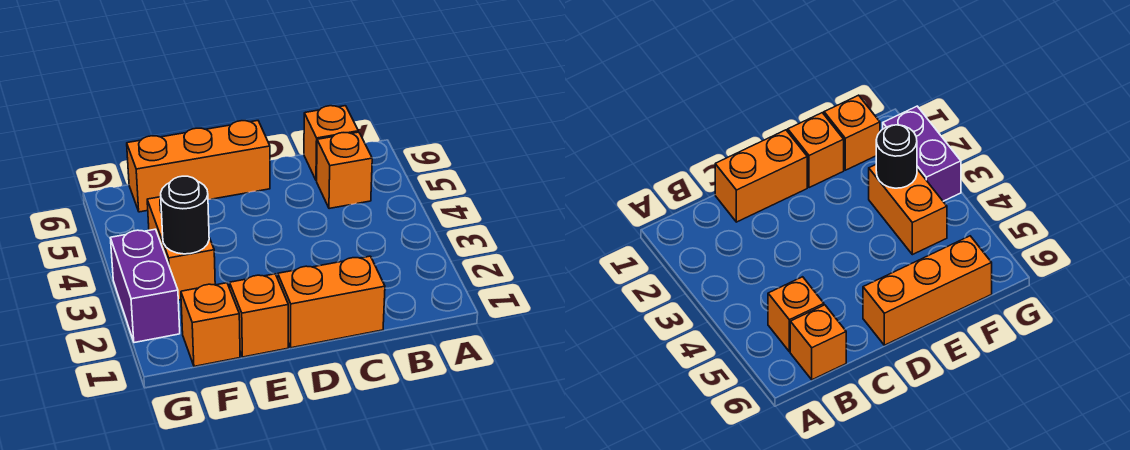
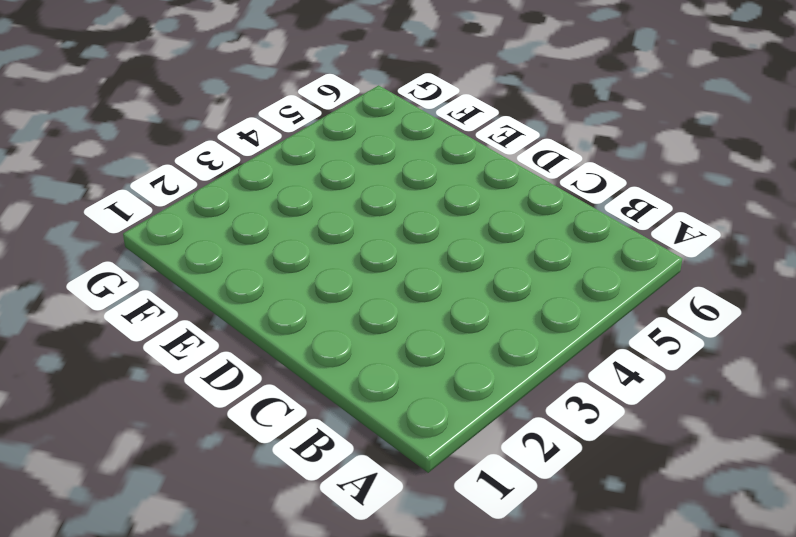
none -> orange 1x1 brick [317,132,372,209]
none -> orange 1x1 brick [304,106,358,181]

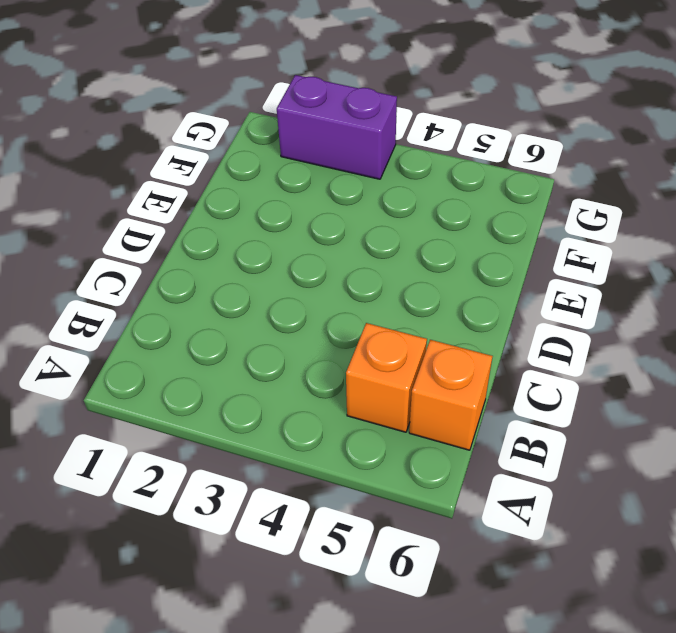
none -> orange 1x2 brick [278,256,385,348]
none -> orange 1x3 brick [127,121,270,212]

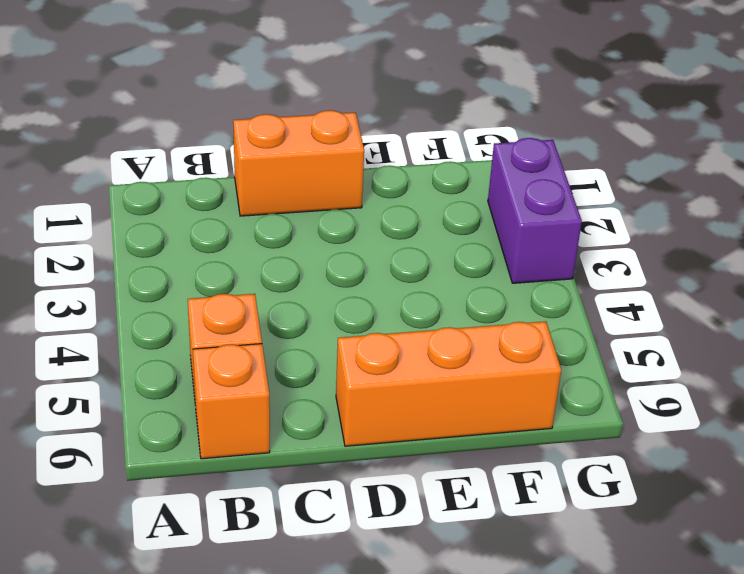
none -> orange 1x1 brick [230,274,288,357]
none -> orange 1x1 brick [181,283,240,366]

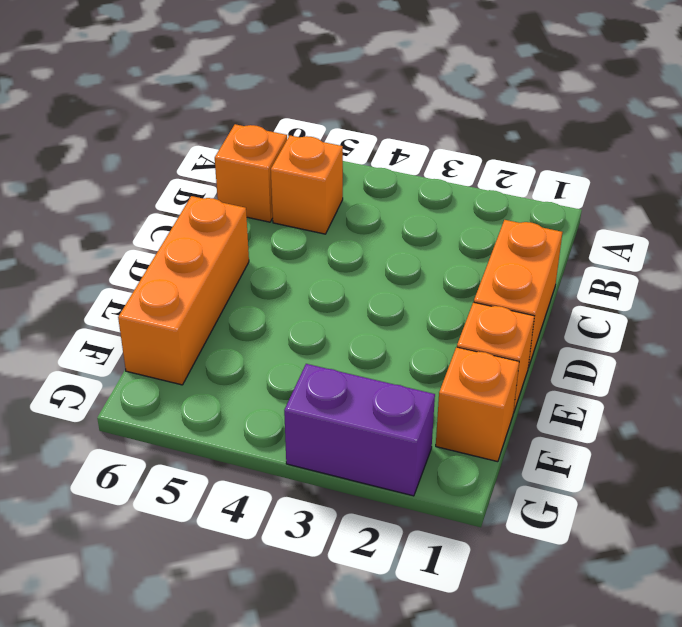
none -> orange 1x2 brick [147,197,215,300]
none -> black 1x1 round brick [161,176,209,254]

